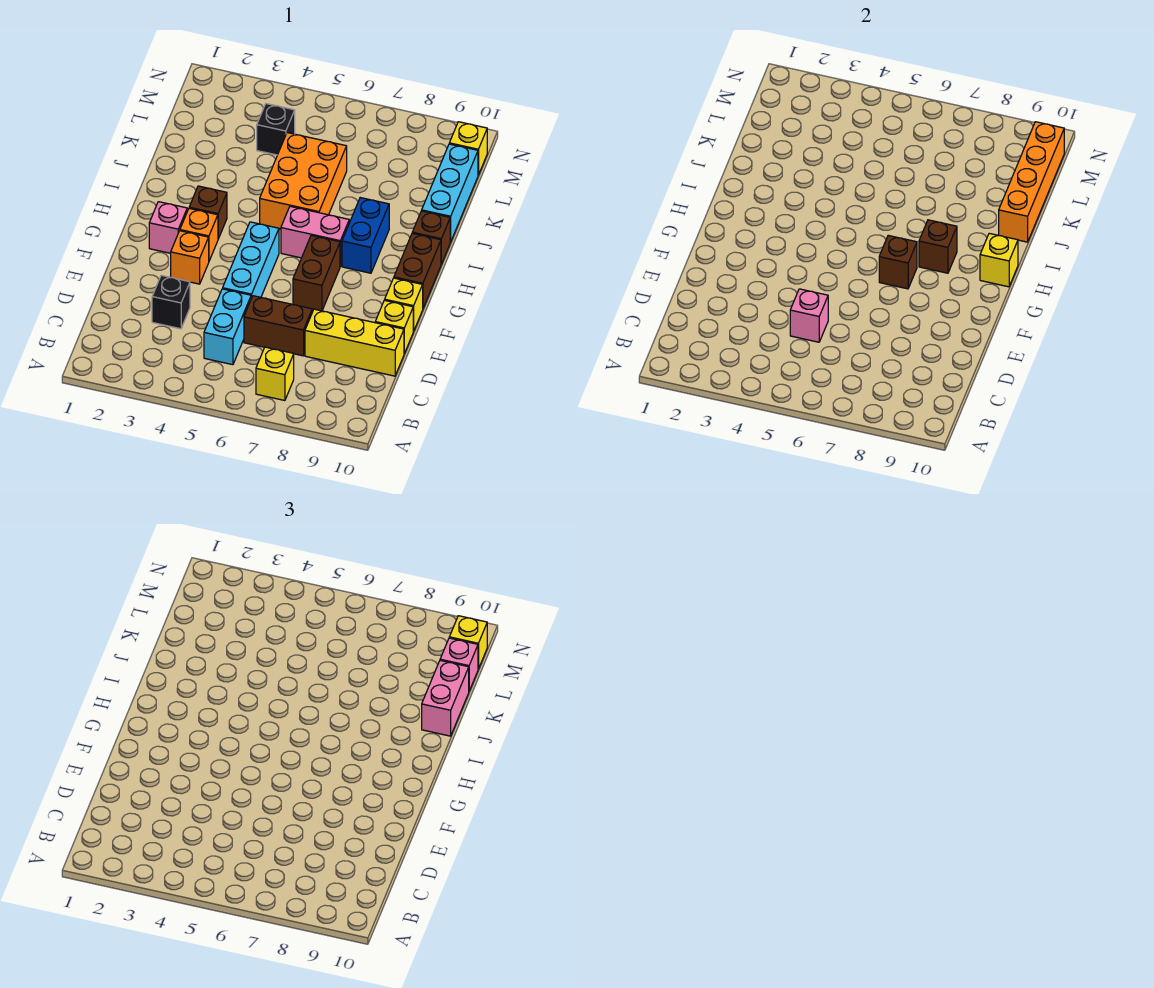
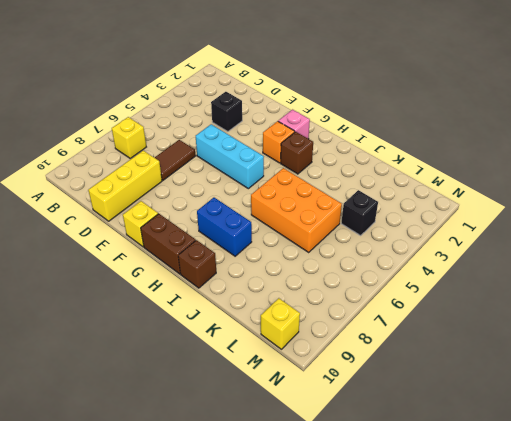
brown 1x2 tile [155,140,196,181] -> brown 1x2 brick [244,296,312,356]
none -> cyan 1x2 brick [204,289,251,365]
none -> yellow 1x1 brick [375,300,413,353]
none -> orange 1x1 brick [171,231,209,284]

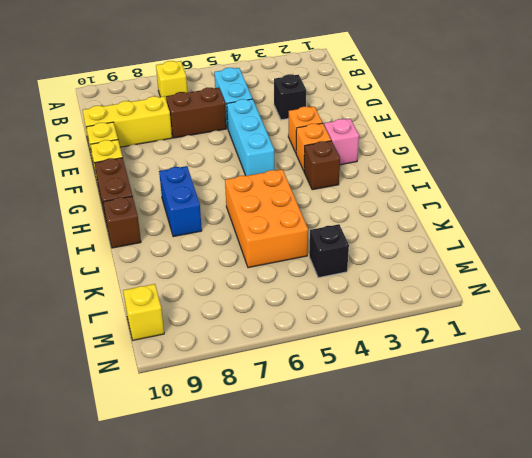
none -> brown 1x2 brick [293,235,340,311]
none -> pink 1x2 brick [281,206,349,266]
none -> cyan 1x3 brick [422,144,478,242]

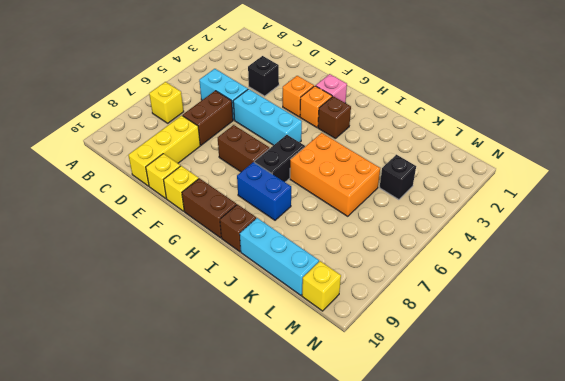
black 1x2 brick [254,135,305,182] -> pink 1x2 brick [281,206,349,266]
none -> pink 1x1 brick [790,289,828,342]
none -> brown 1x1 brick [879,235,917,289]
none -> brown 1x1 brick [919,220,957,273]

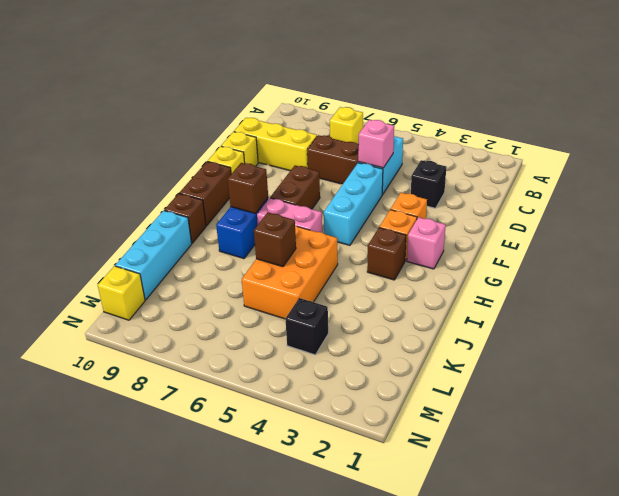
brown 1x1 brick [254,212,296,267] -> brown 1x1 brick moved to [879,235,917,289]
none -> yellow 1x1 brick [980,233,1018,287]
none -> orange 1x4 brick [999,122,1064,242]
none -> pink 1x2 brick [422,660,469,736]

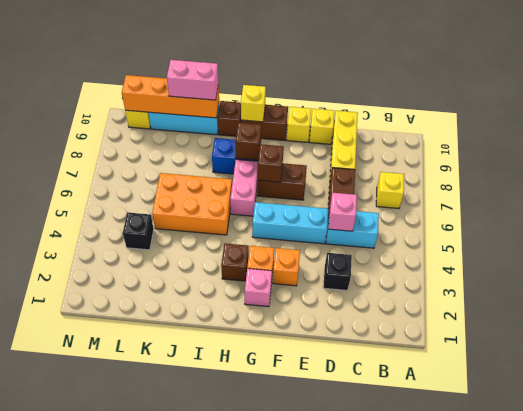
none -> pink 1x1 brick [440,638,478,691]
none -> yellow 1x1 brick [449,616,487,669]

